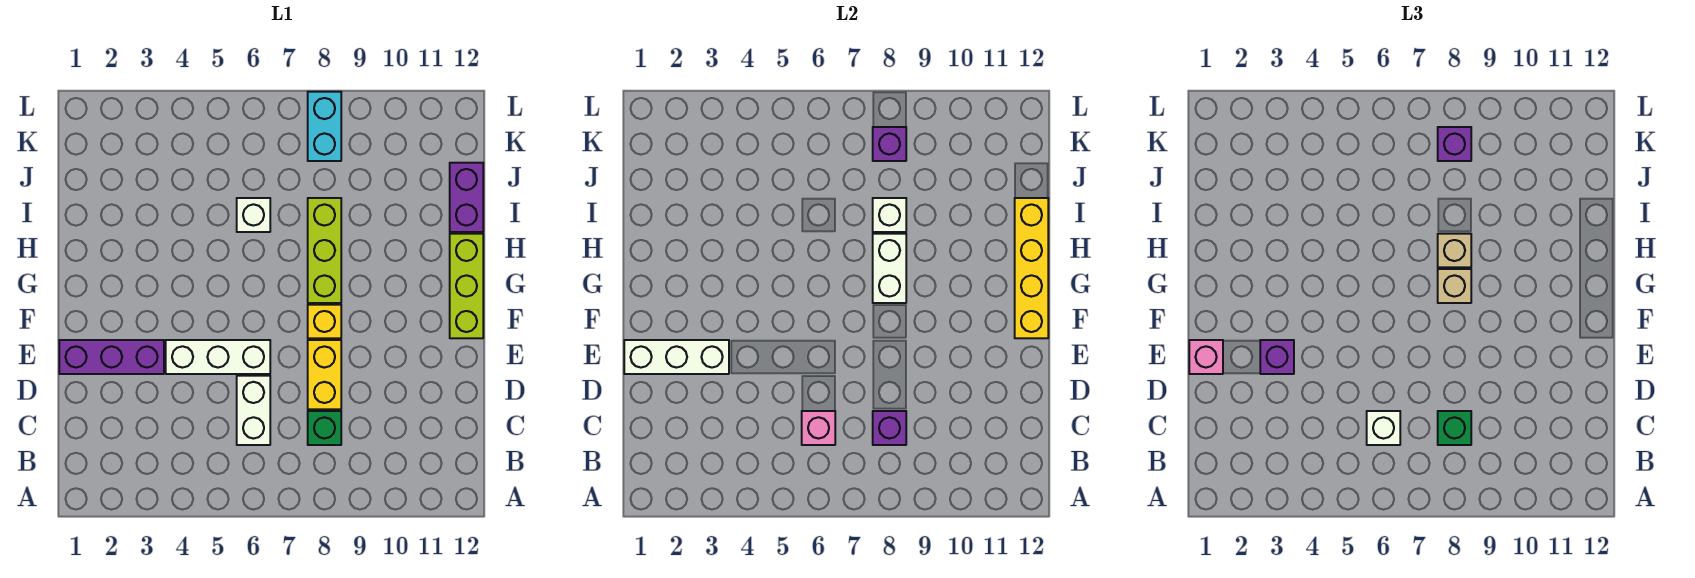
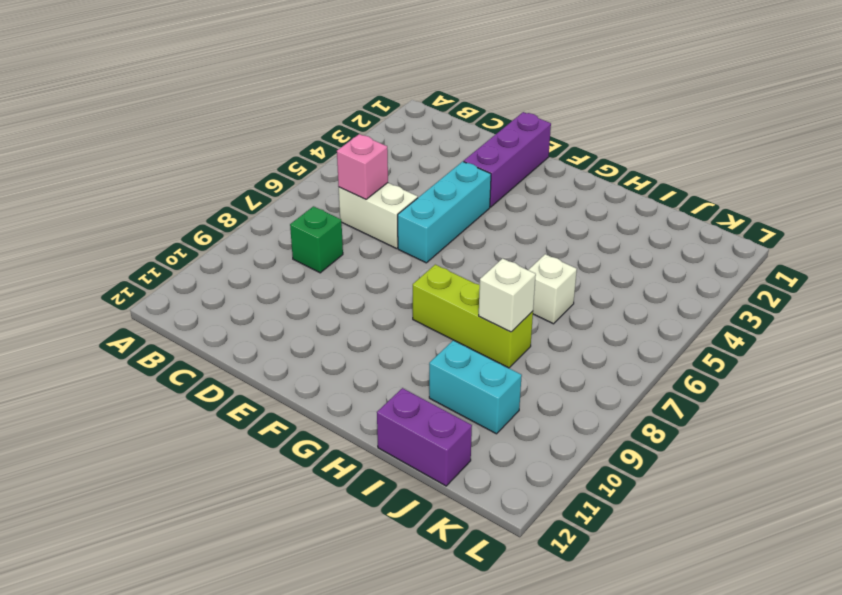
cyan 1x3 brick [398,161,491,263] -> white 1x3 brick [166,340,270,374]
cyan 1x2 brick [429,340,522,434] -> cyan 1x2 brick moved to [308,92,341,161]
none -> yellow 1x2 brick [308,340,341,409]
none -> yellow 1x1 brick [308,305,341,338]
none -> lime 1x3 brick [450,234,483,338]

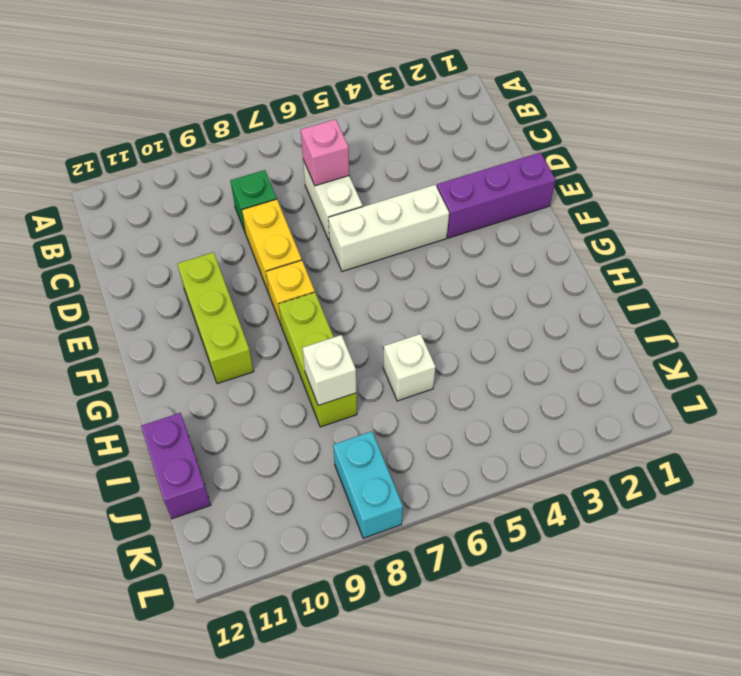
lime 1x3 brick [177,252,254,384] -> lime 1x3 brick moved to [450,234,483,338]
none -> purple 1x1 brick [873,411,906,445]
none -> white 1x3 brick [624,340,729,374]
none -> yellow 1x4 brick [1015,198,1048,338]

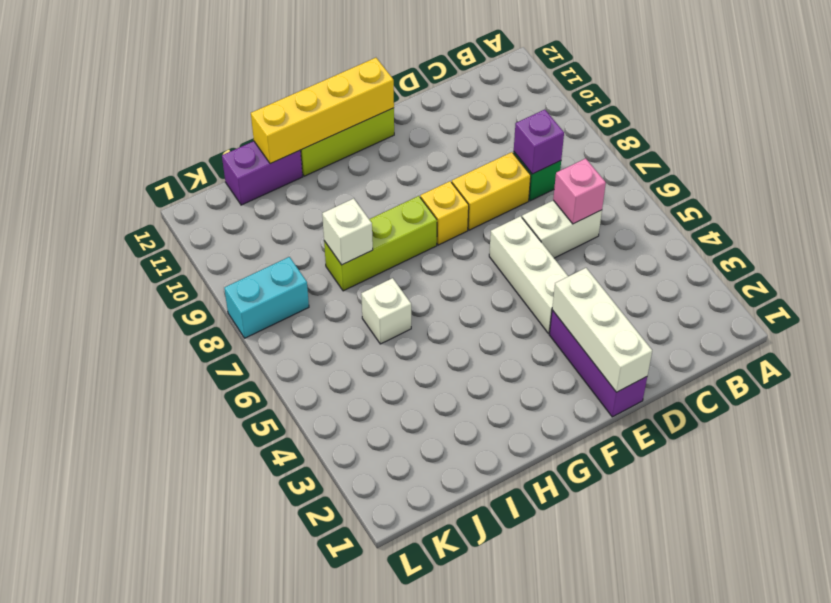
none -> white 1x2 brick [873,234,906,303]
none -> purple 1x1 brick [873,127,906,161]
none -> white 1x1 brick [1367,411,1400,445]

